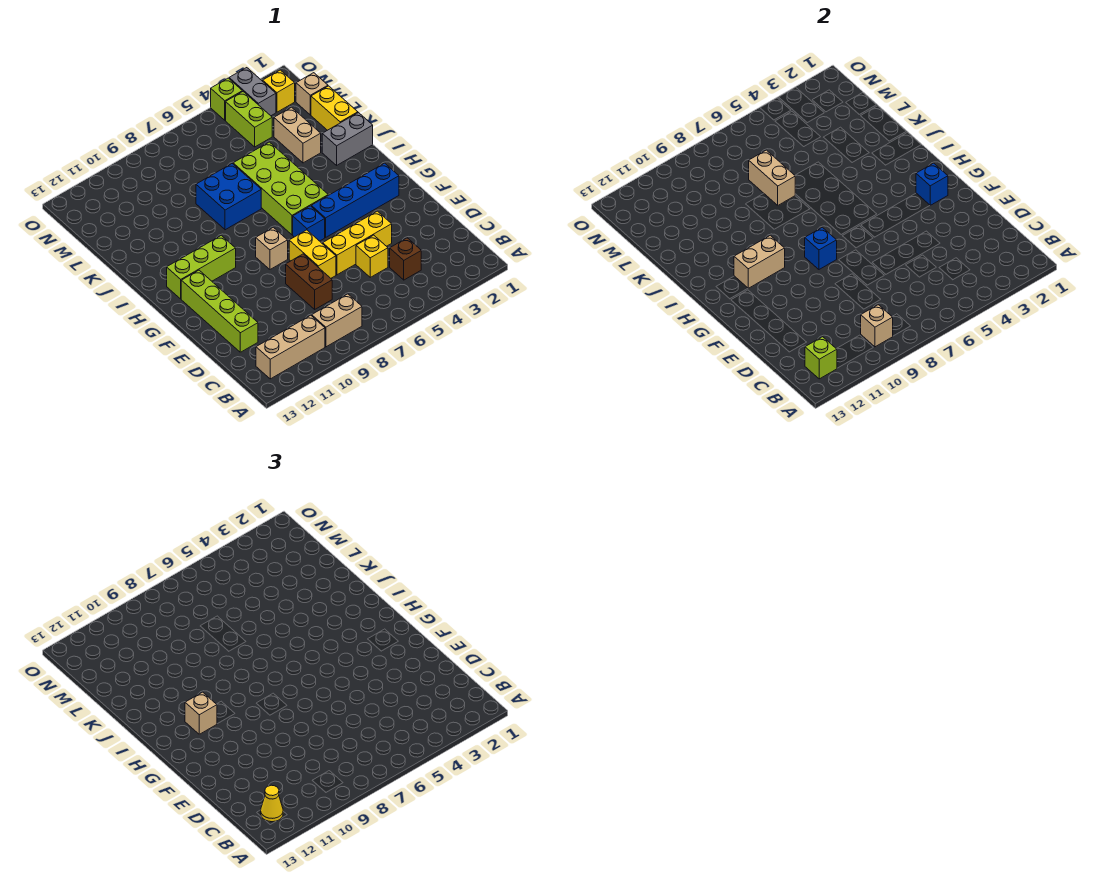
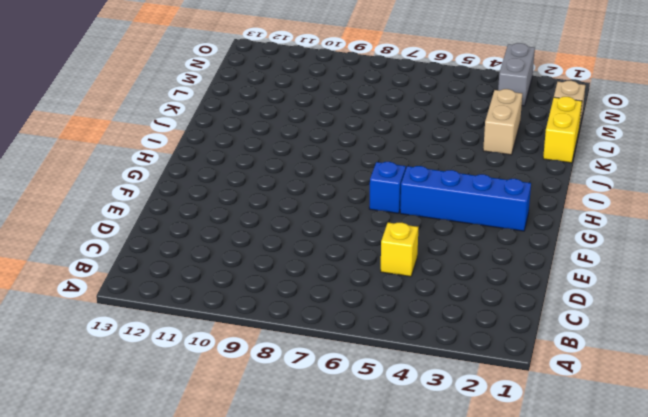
none -> tan 1x2 brick [312,294,362,347]
none -> tan 1x3 brick [256,315,325,379]
none -> brown 1x1 brick [390,238,421,280]
none -> brown 1x2 brick [286,254,332,309]

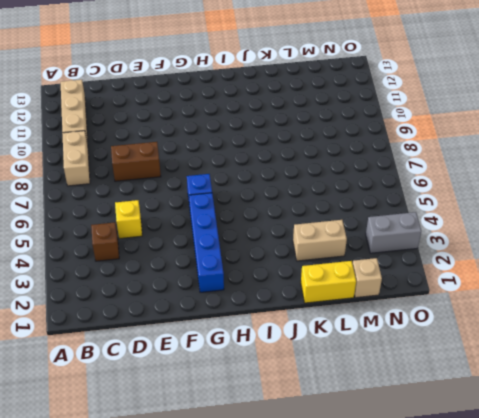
none -> lime 1x4 brick [181,270,258,352]
none -> yellow 1x3 brick [323,211,392,275]
none -> yellow 1x2 brick [289,230,336,278]
none -> tan 1x1 brick [256,227,288,269]

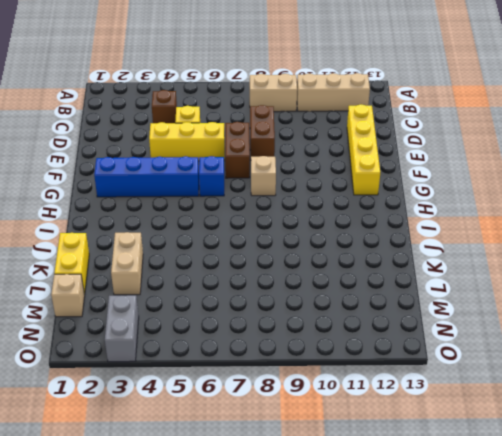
yellow 1x4 brick [347,105,380,195] -> lime 1x4 brick [181,270,258,352]
brown 1x2 brick [225,122,250,178] -> yellow 1x2 brick [289,230,336,278]
none -> lime 2x4 brick [233,142,328,235]
none -> lime 1x3 brick [167,235,236,299]
none -> grey 1x2 brick [322,113,373,165]
none -> blue 2x2 brick [196,164,261,230]

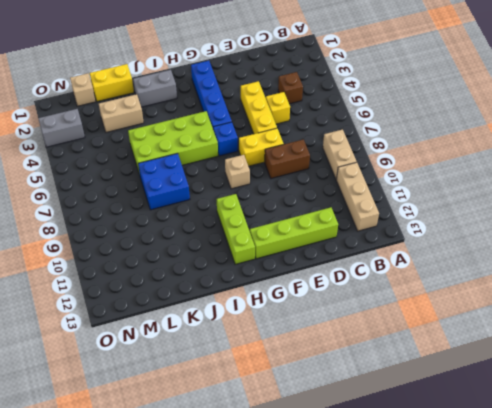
grey 1x2 brick [133,70,177,107] -> grey 1x2 brick turned to [322,113,373,165]
none -> lime 1x2 brick [226,92,272,147]
none -> yellow 1x1 brick [263,70,295,112]
none -> lime 1x1 brick [211,78,242,120]
none -> tan 1x1 brick [861,305,893,347]

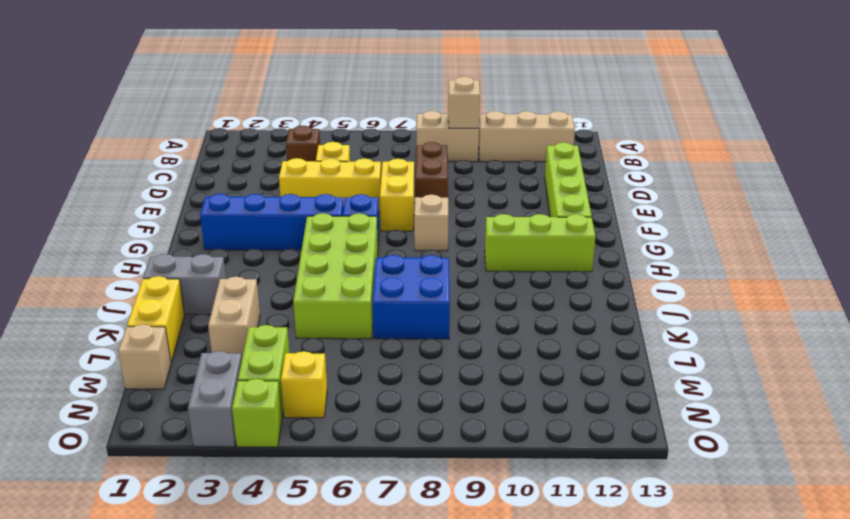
yellow 1x1 brick [281,351,327,418] -> yellow 1x1 brick moved to [263,70,295,112]
none -> lime 1x1 brick [805,337,837,379]
none -> blue 1x1 brick [916,163,948,205]
none -> blue 1x1 brick [805,227,837,269]
none -> tan 1x2 brick [734,235,785,288]

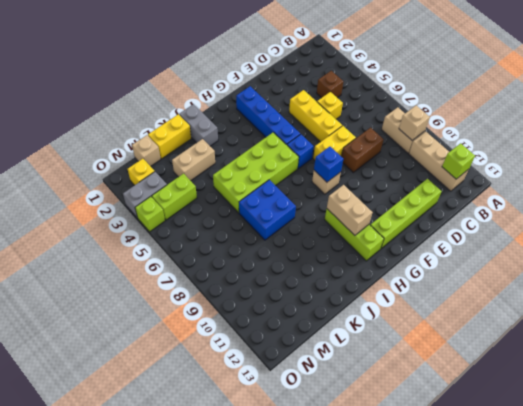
none -> blue 1x1 brick [916,163,948,205]
none -> tan 1x2 brick [749,150,795,205]
none -> yellow 1x1 cone [261,785,283,822]
none -> tan 1x1 brick [185,692,217,734]

